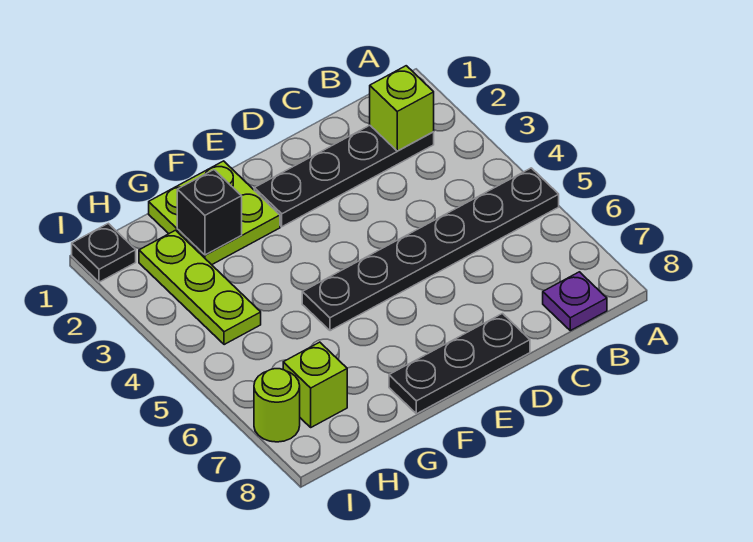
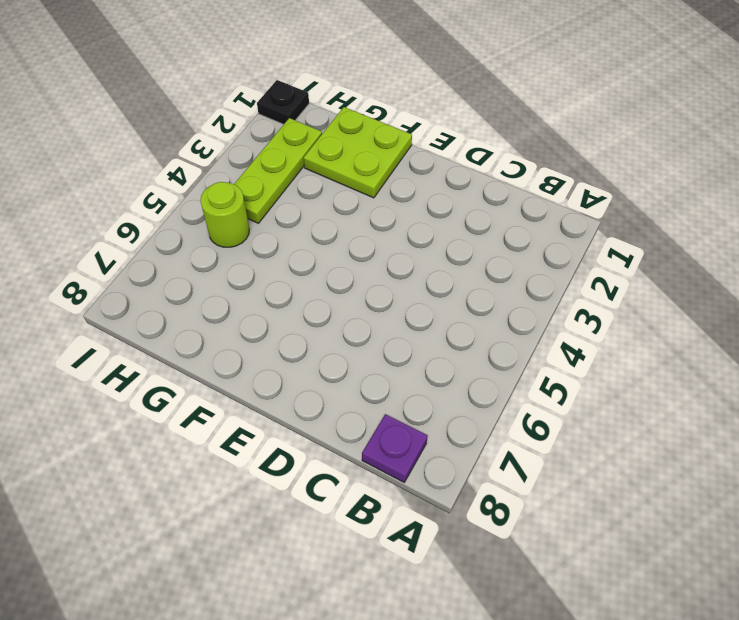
lime 1x1 round brick [200,182,250,247] -> lime 1x1 round brick moved to [254,369,300,442]
none -> black 1x6 plate [302,168,559,331]
none -> black 1x4 plate [254,125,434,227]

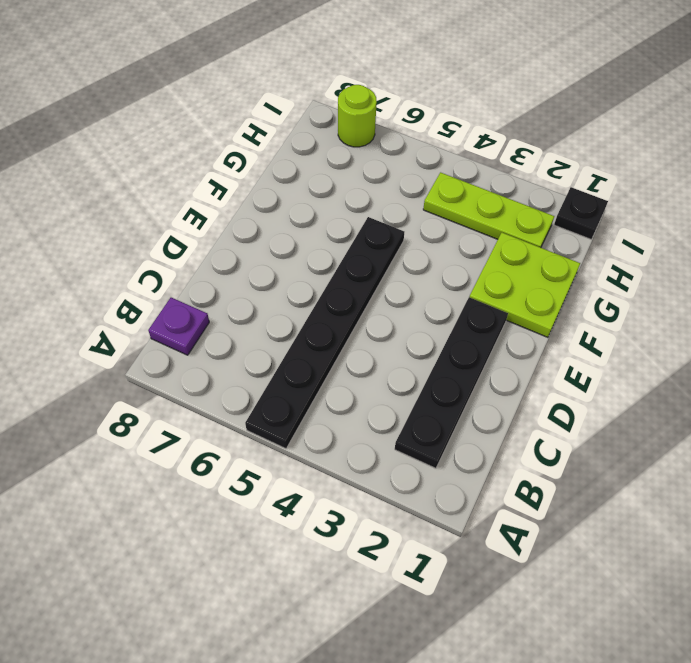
none -> black 1x3 plate [389,314,530,414]
none -> lime 1x1 brick [283,342,347,427]

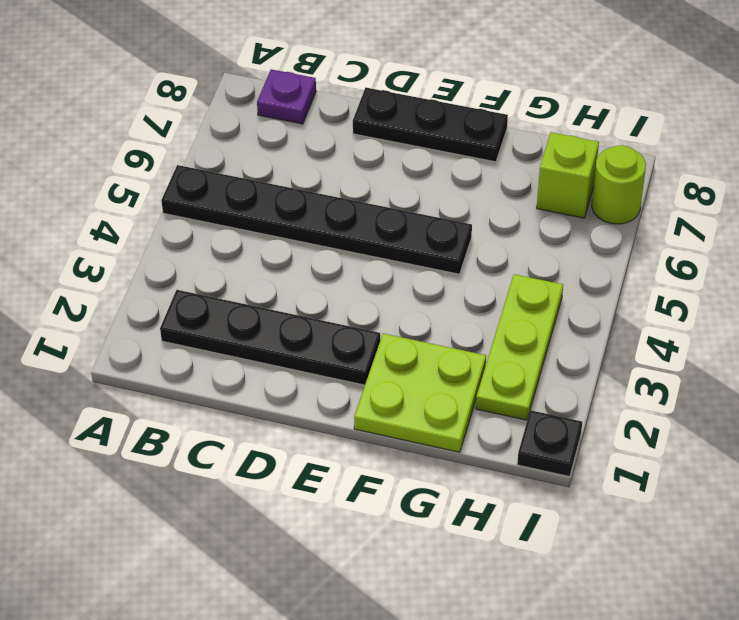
none -> lime 1x1 brick [370,66,434,151]
none -> black 1x1 brick [177,170,242,255]

